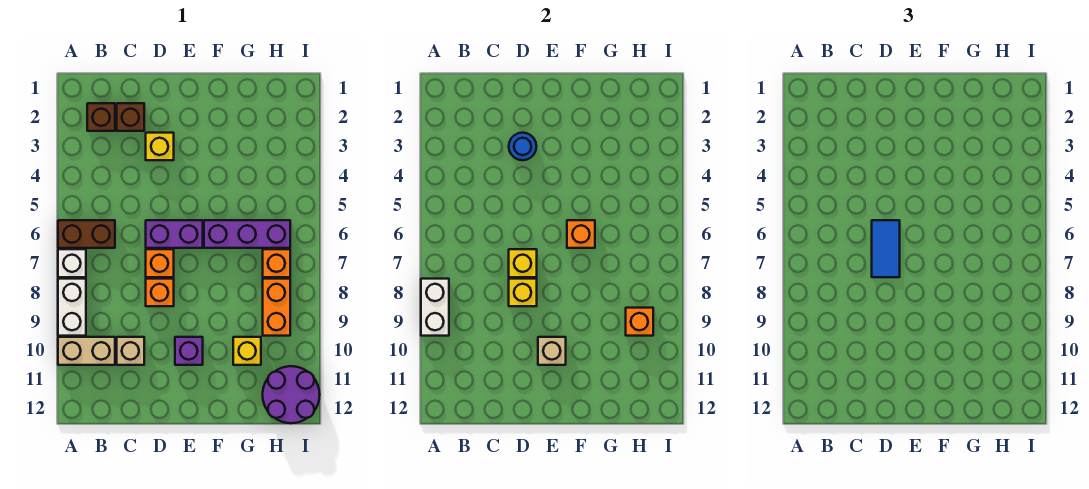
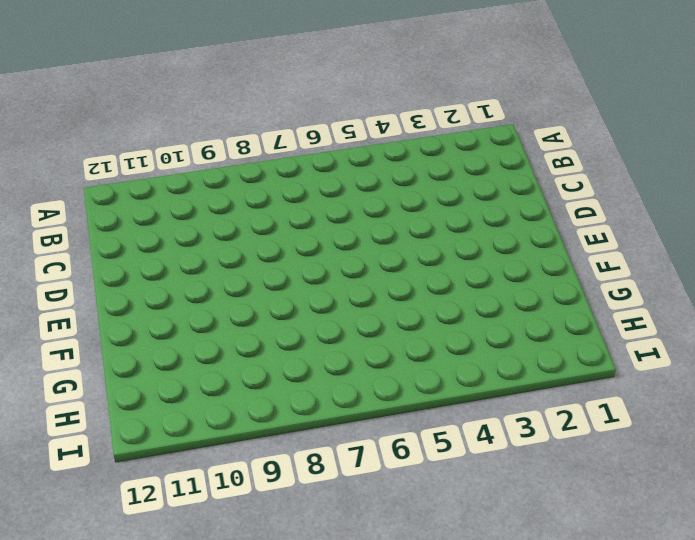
none -> brown 1x2 brick [58,220,115,248]
none -> white 1x1 brick [58,249,86,277]
none -> white 1x2 brick [58,279,86,336]

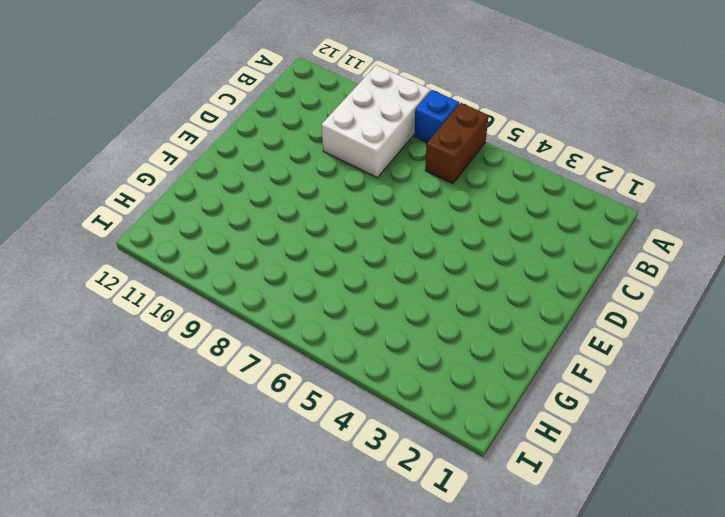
blue 1x1 brick [414,90,459,142] -> white 1x1 brick [58,249,86,277]
white 2x3 brick [321,65,430,178] -> white 1x2 brick [58,279,86,336]
none -> tan 1x2 brick [58,337,115,365]
none -> brown 1x1 brick [87,103,115,131]
none -> brown 1x1 brick [117,103,144,131]

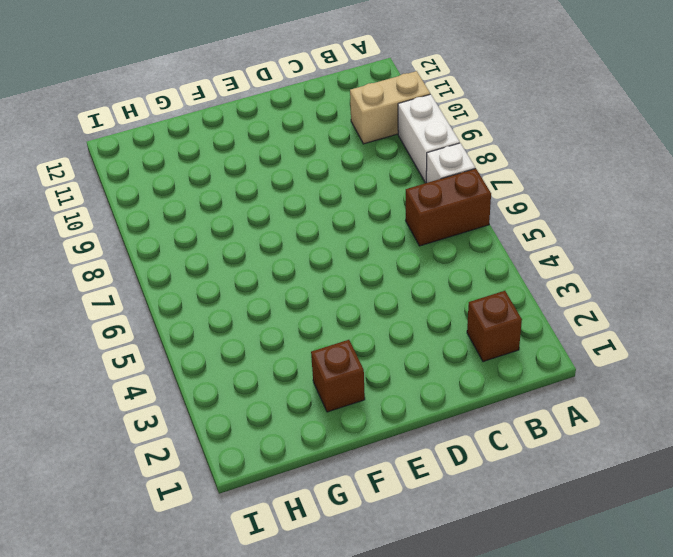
brown 1x1 brick [311,340,365,412] -> brown 1x1 brick moved to [117,103,144,131]
none -> tan 1x1 brick [117,337,144,365]
none -> yellow 1x1 brick [146,133,174,160]
none -> purple 1x2 brick [146,220,203,248]

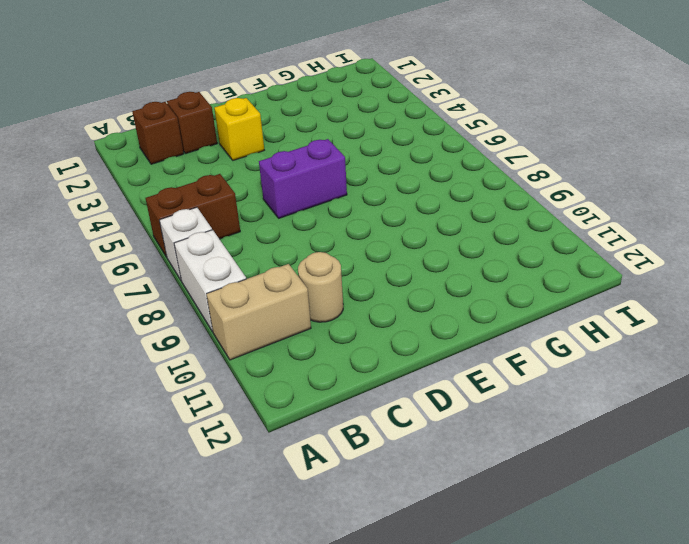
tan 1x1 round brick [298,252,343,322] -> tan 1x1 brick [117,337,144,365]
none -> orange 1x1 brick [146,249,174,277]
none -> orange 1x1 brick [146,279,174,306]
none -> purple 1x1 brick [175,337,203,365]

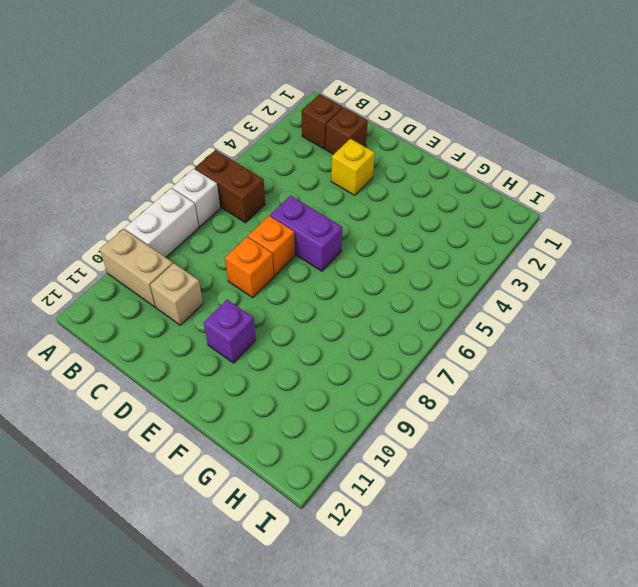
none -> purple 1x3 brick [204,220,290,248]
none -> yellow 1x1 brick [233,337,261,365]
none -> orange 1x1 brick [263,249,290,277]

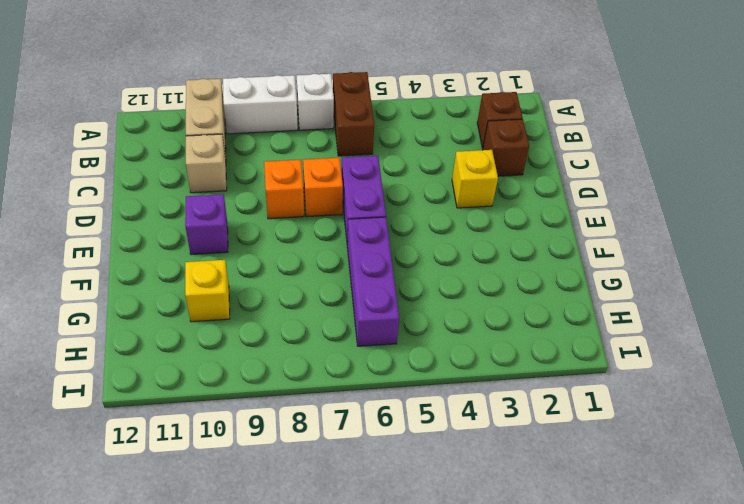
none -> orange 1x1 brick [263,249,290,277]
none -> orange 1x2 brick [263,279,290,336]
none -> purple 2x2 round brick [263,366,320,423]

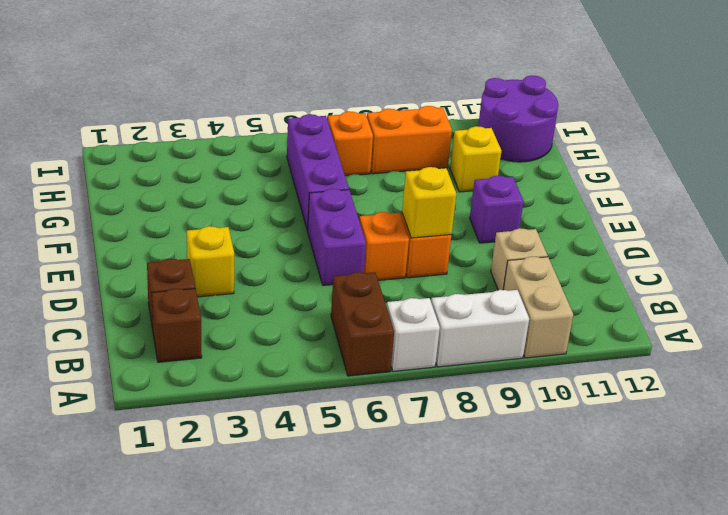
none -> white 1x2 brick [421,279,449,336]
none -> blue 1x1 round brick [509,133,536,160]
none -> yellow 1x1 brick [509,249,537,277]

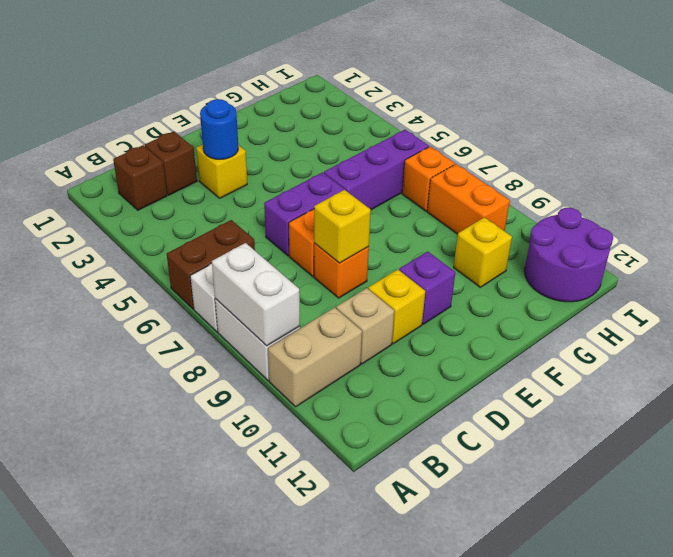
yellow 1x1 brick [368,270,425,344] -> yellow 1x1 brick moved to [509,249,537,277]
none -> tan 1x1 brick [538,337,566,365]
none -> orange 1x1 brick [567,220,595,248]
none -> orange 1x1 brick [626,308,653,336]

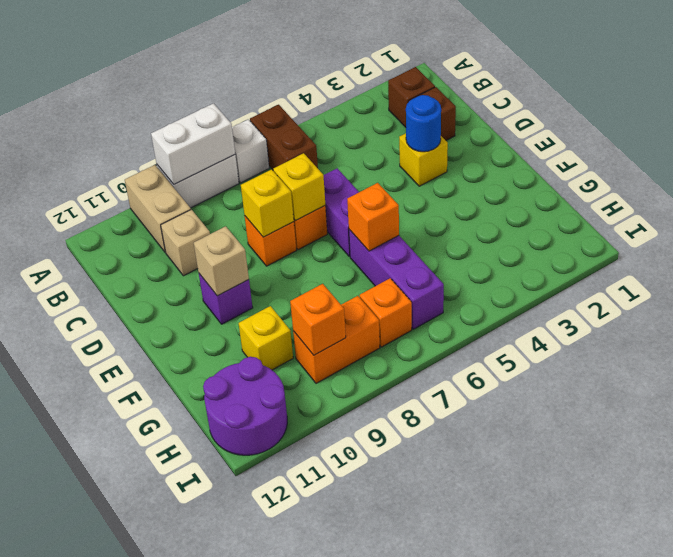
none -> blue 1x2 tile [872,220,900,277]

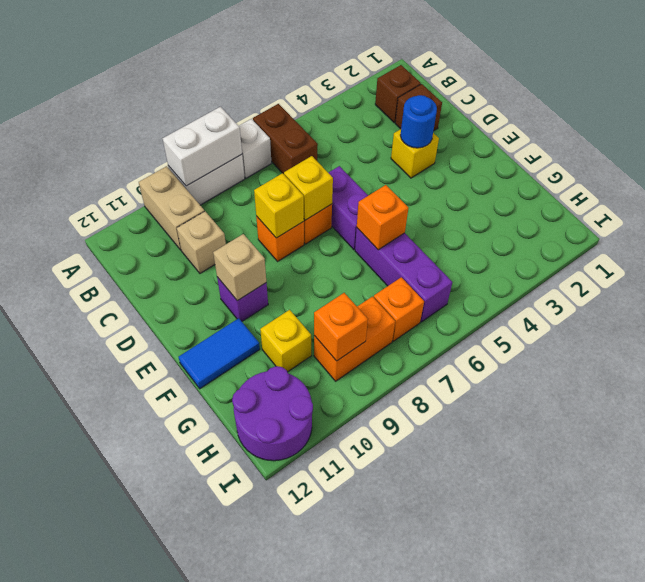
blue 1x2 tile [179,318,260,389] -> blue 1x2 tile moved to [872,220,900,277]

